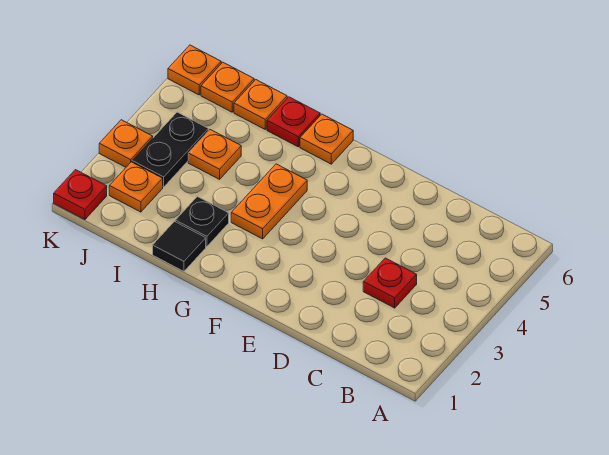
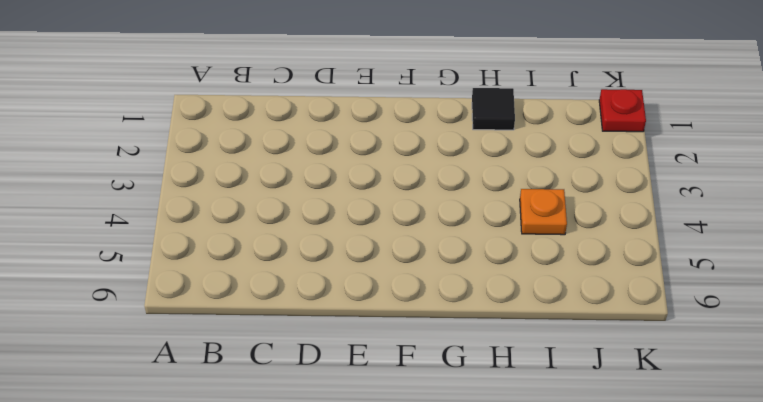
none -> red 1x1 plate [363,258,417,308]
none -> orange 1x2 plate [231,164,307,239]
none -> orange 1x1 plate [300,114,353,164]

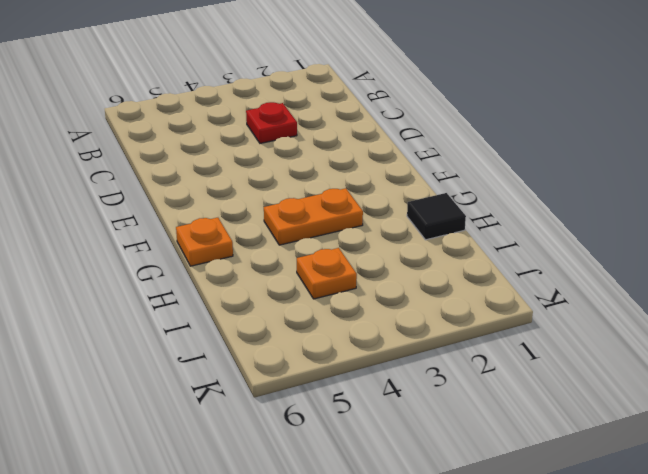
none -> black 1x1 plate [175,196,229,247]
none -> red 1x1 plate [267,97,320,147]
none -> orange 1x1 plate [234,80,287,129]

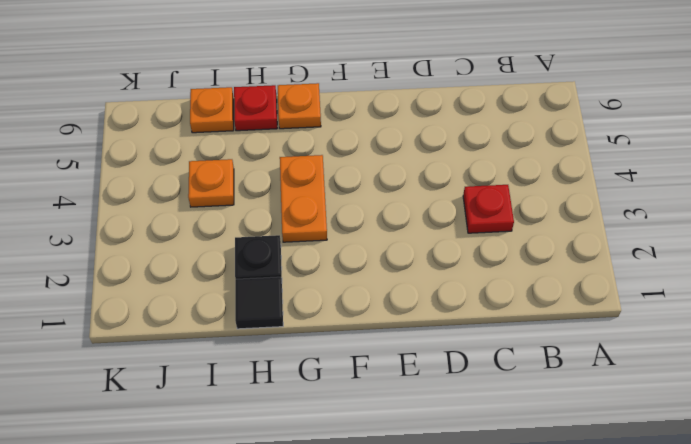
none -> orange 1x1 plate [109,162,163,212]
none -> black 1x2 plate [132,112,208,187]
none -> orange 1x1 plate [201,62,254,112]

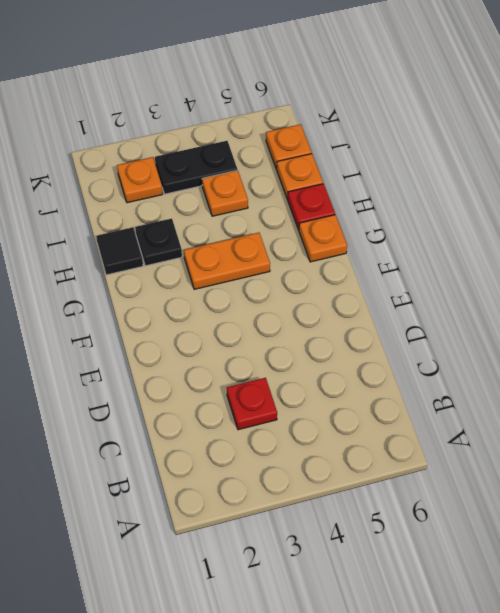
none -> red 1x1 plate [54,170,107,220]
none -> orange 1x1 plate [99,120,153,167]
none -> orange 1x1 plate [168,45,221,95]

